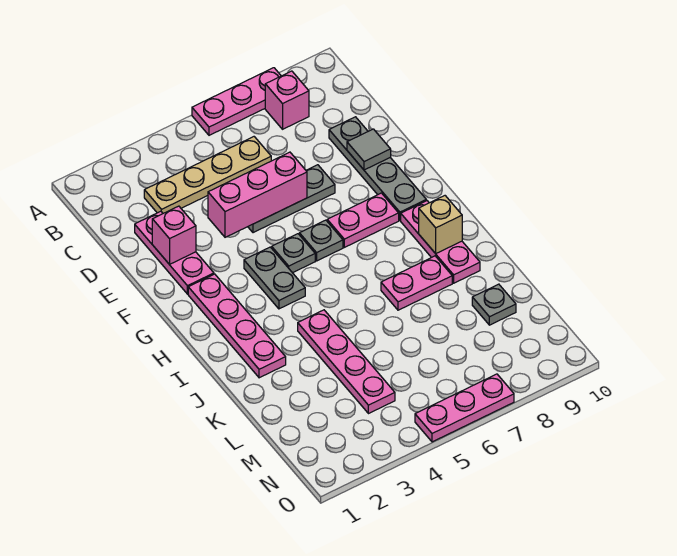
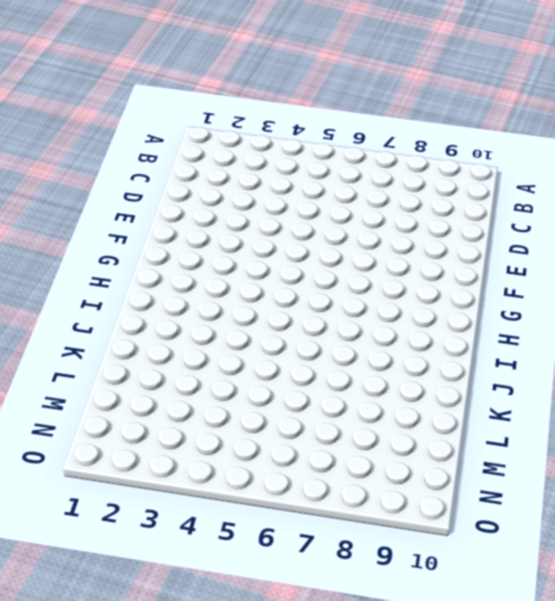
none -> pink 1x3 plate [192,68,281,135]
none -> pink 1x1 brick [265,71,309,129]
none -> tan 1x4 plate [144,137,271,213]

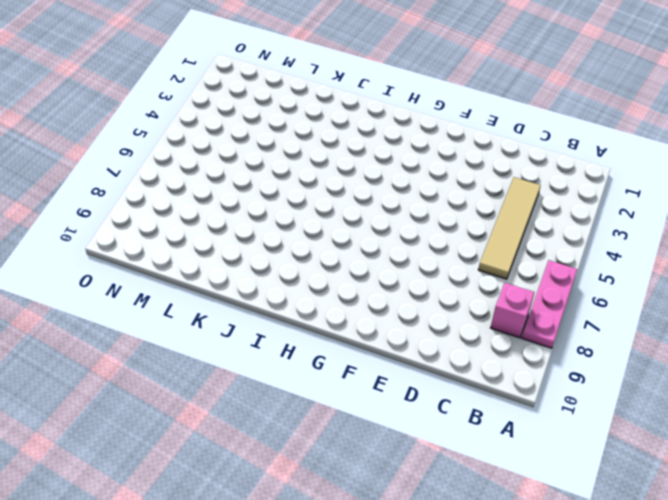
tan 1x4 tile [478,177,541,279] -> tan 1x4 plate [144,137,271,213]
none -> pink 1x3 plate [135,211,214,294]
none -> grey 1x4 plate [329,117,426,220]
none -> grey 1x3 plate [248,165,335,233]

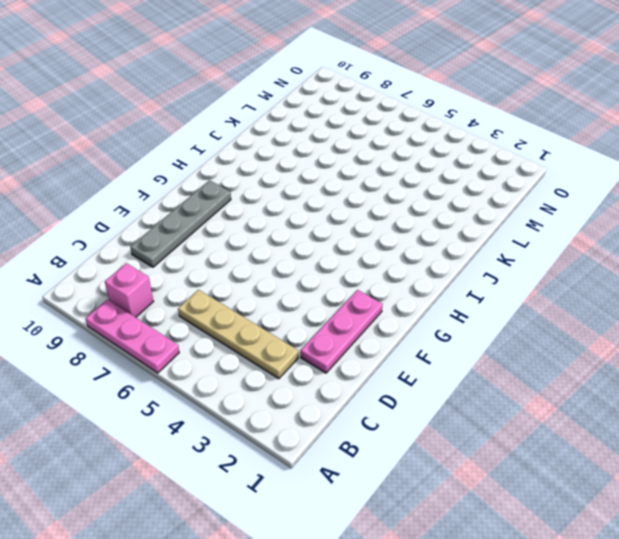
none -> grey 1x3 plate [248,165,335,233]
none -> pink 1x4 plate [188,274,286,378]
none -> grey 1x2 plate [244,247,305,309]

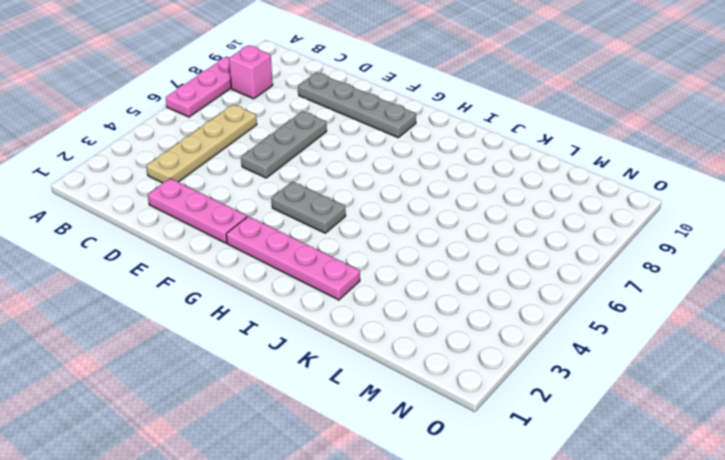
none -> grey 1x1 plate [272,234,315,273]
none -> grey 1x1 plate [299,220,343,261]
none -> pink 1x2 plate [327,193,399,247]

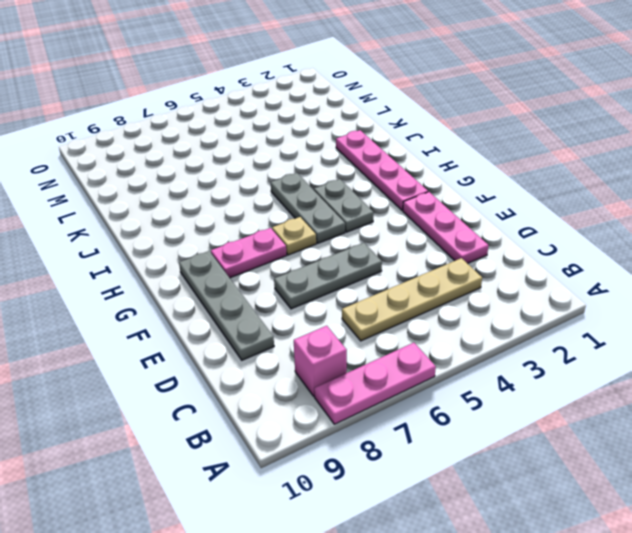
grey 1x3 plate [271,173,345,243] -> grey 1x1 plate [272,234,315,273]
tan 1x1 plate [272,217,316,255] -> grey 1x1 plate [299,220,343,261]
none -> pink 1x3 plate [401,201,480,283]
none -> pink 1x4 plate [298,310,395,414]
none -> pink 1x2 plate [381,256,452,310]

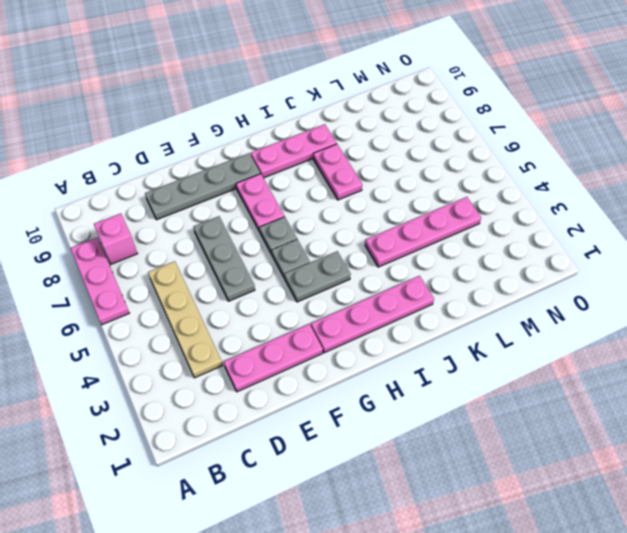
none -> grey 1x1 plate [472,284,516,325]
none -> pink 1x3 plate [415,374,514,442]
none -> pink 1x1 brick [152,206,196,265]

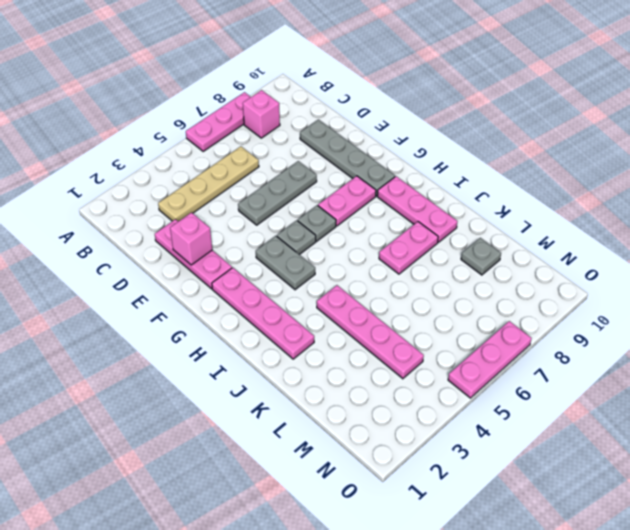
none -> pink 1x3 brick [208,152,307,237]
none -> grey 1x1 tile [347,129,391,170]
none -> tan 1x1 brick [419,196,462,254]

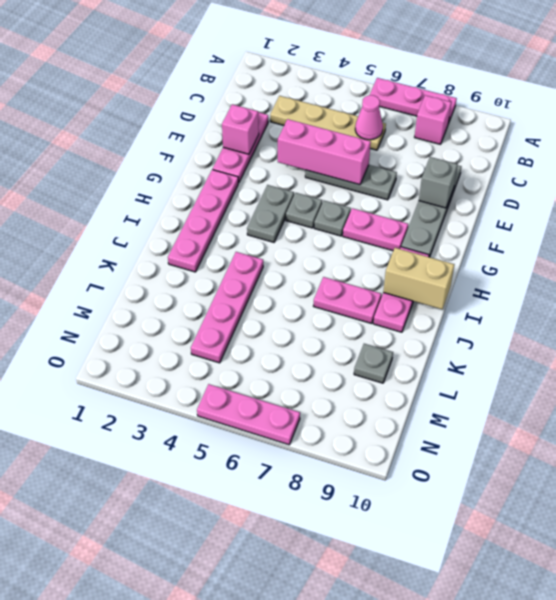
pink 1x1 cone [355,95,383,140] -> none
grey 1x1 brick [419,157,458,208] -> grey 1x1 tile [347,129,391,170]
tan 1x2 brick [383,248,454,309] -> tan 1x1 brick [419,196,462,254]

